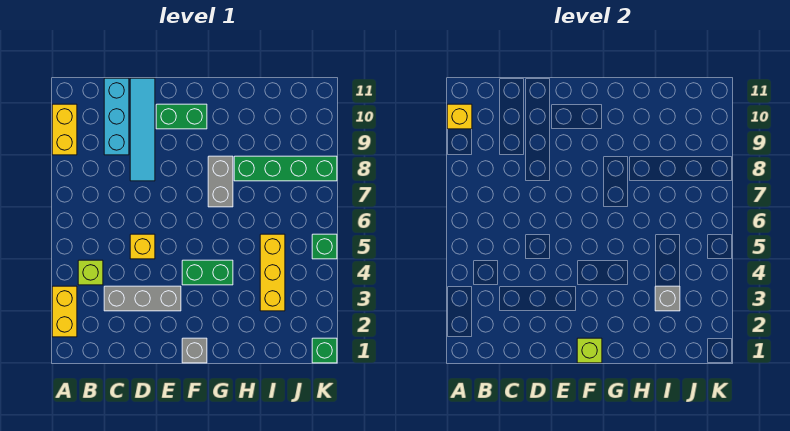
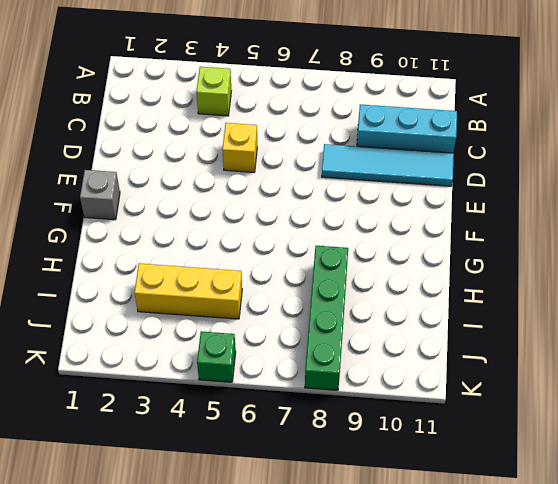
none -> yellow 1x2 brick [52,286,77,337]
none -> yellow 1x2 brick [52,104,77,155]
none -> grey 1x3 brick [104,286,181,311]

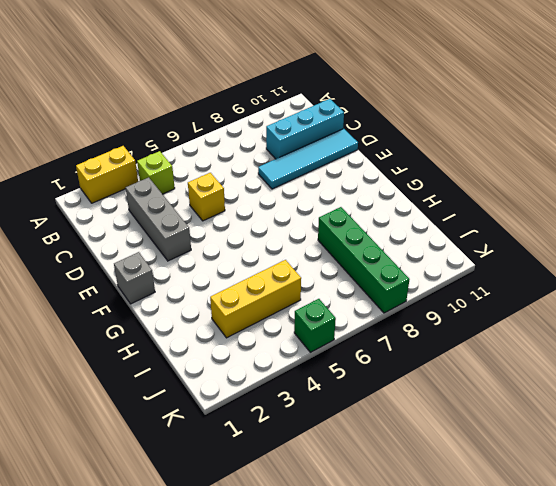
none -> yellow 1x2 brick [52,104,77,155]
none -> green 1x2 brick [156,104,207,129]
none -> green 1x2 brick [182,260,233,285]

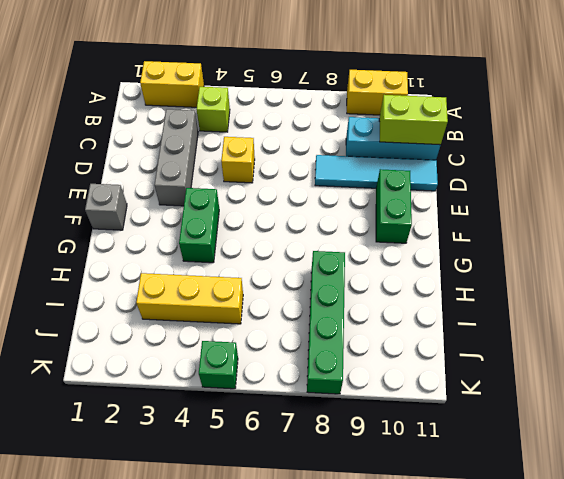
lime 1x2 brick [379,95,448,145] -> none
none -> grey 1x2 brick [208,156,233,207]
none -> green 1x1 brick [312,338,337,363]
none -> yellow 1x1 brick [447,104,472,129]

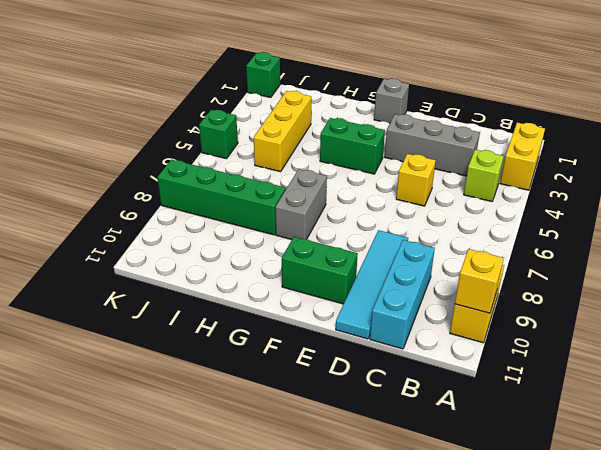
none -> lime 1x1 brick [577,338,602,363]
none -> grey 1x1 brick [655,286,680,311]

